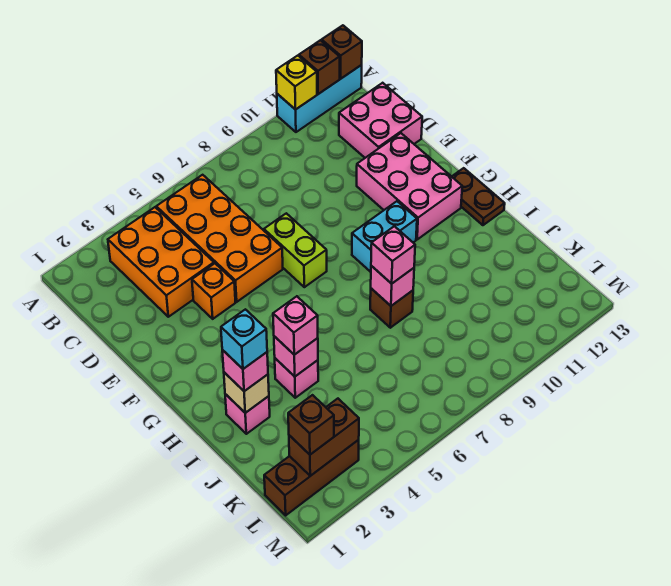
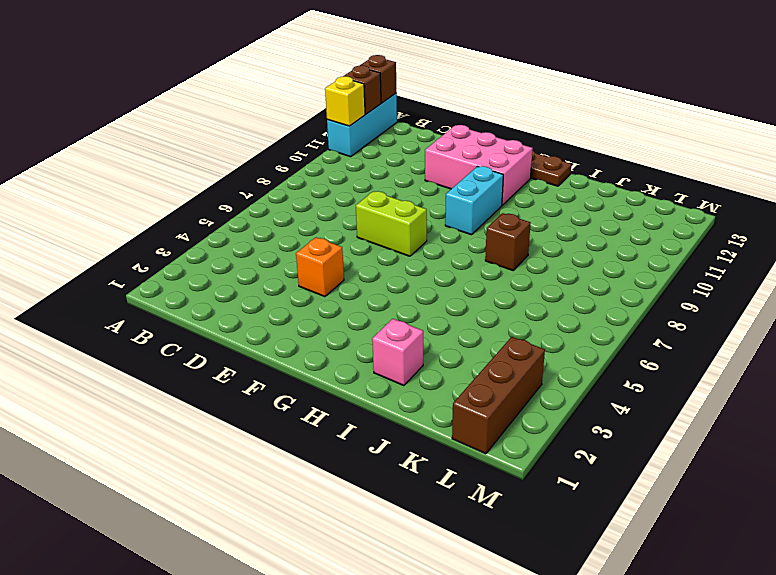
none -> orange 2x3 brick [108,207,214,317]
none -> orange 2x4 brick [156,175,283,302]
none -> pink 2x2 brick [339,83,422,158]

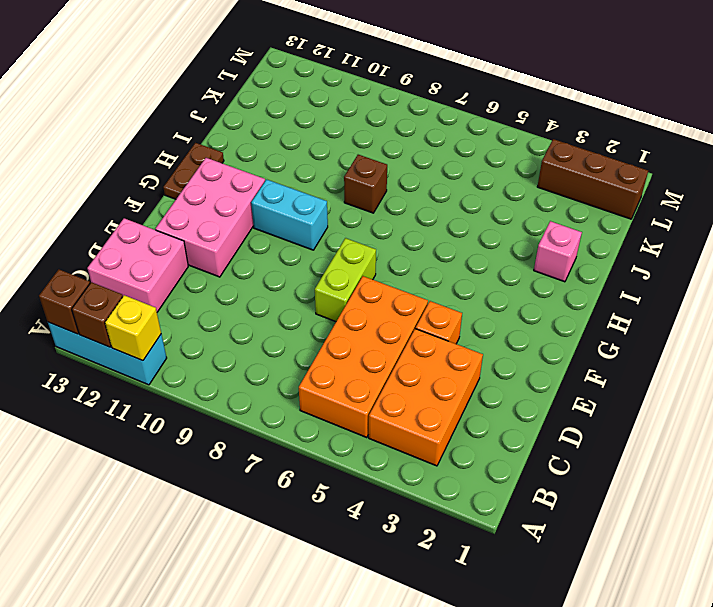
none -> pink 1x1 brick [275,358,318,398]
none -> tan 1x1 brick [224,372,269,413]
none -> pink 1x1 brick [274,336,318,376]

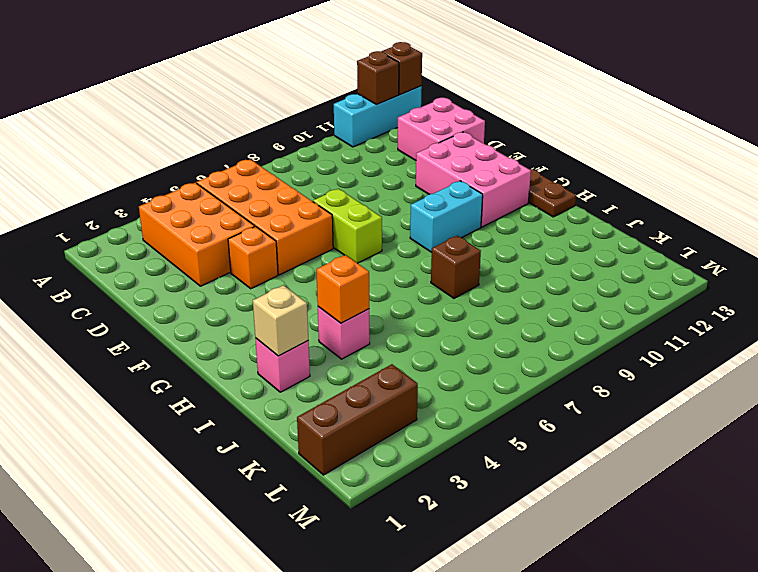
orange 1x1 brick [316,255,369,323] -> pink 1x1 brick [274,336,318,376]
none -> yellow 1x1 brick [276,56,317,110]
none -> pink 1x1 brick [371,266,414,306]
none -> brown 1x2 brick [289,399,359,476]

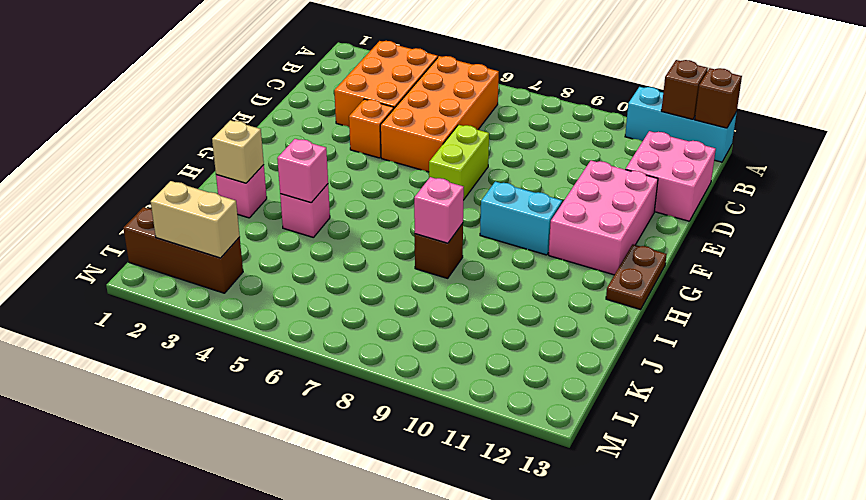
tan 1x2 brick [151,181,240,258] -> brown 1x2 brick [289,399,359,476]
none -> yellow 1x1 brick [276,56,317,110]
none -> pink 1x1 brick [222,350,268,391]
none -> pink 1x1 brick [273,296,318,355]

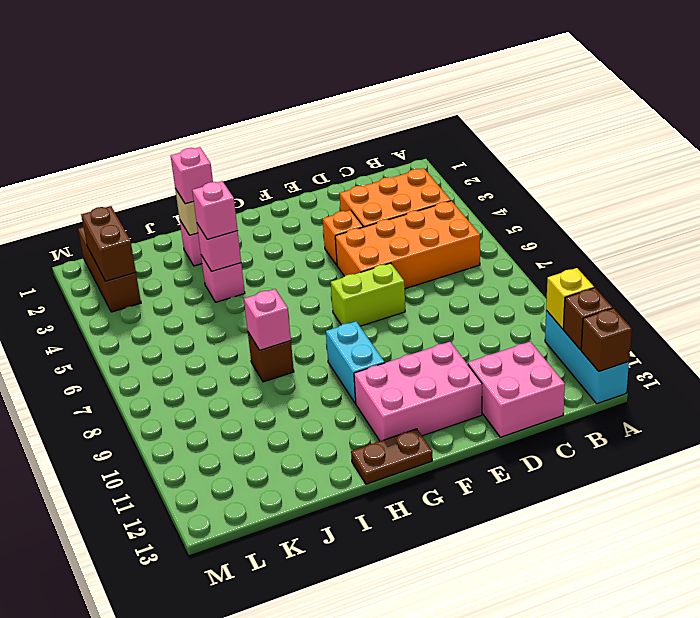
none -> pink 1x1 brick [371,226,415,284]
none -> brown 1x1 brick [288,395,334,455]
none -> cyan 1x1 brick [221,309,267,369]

